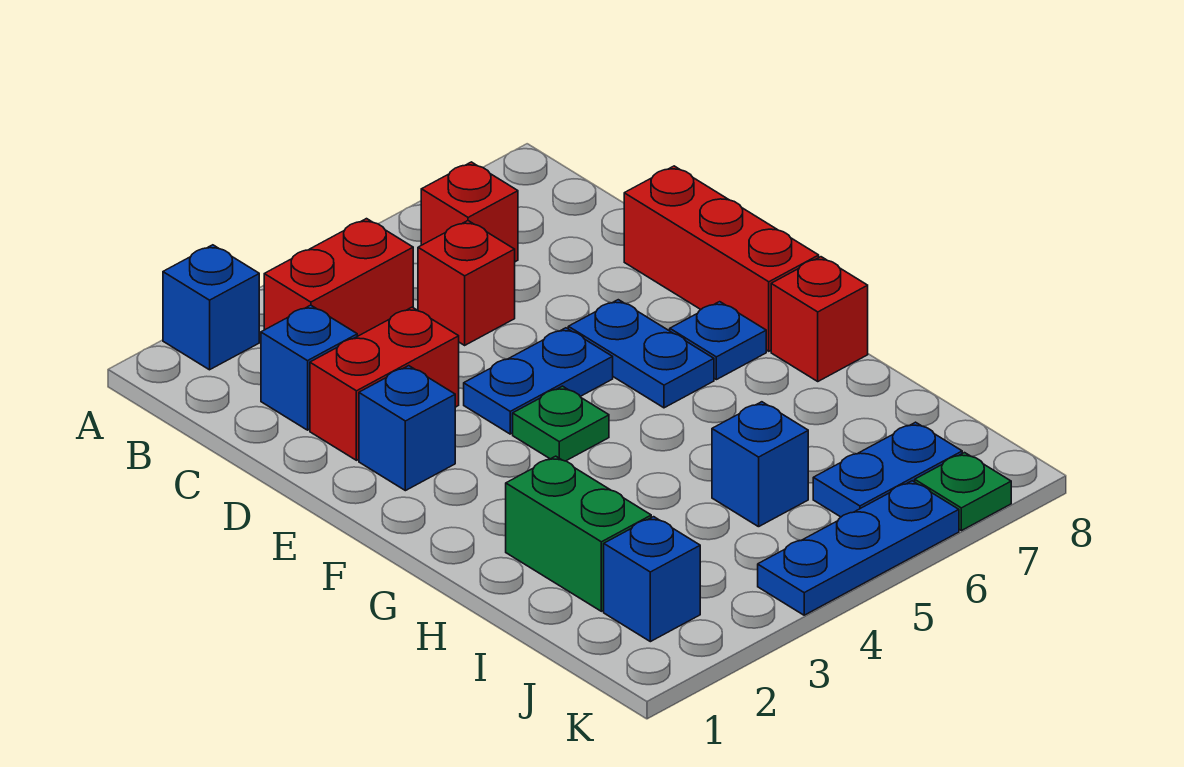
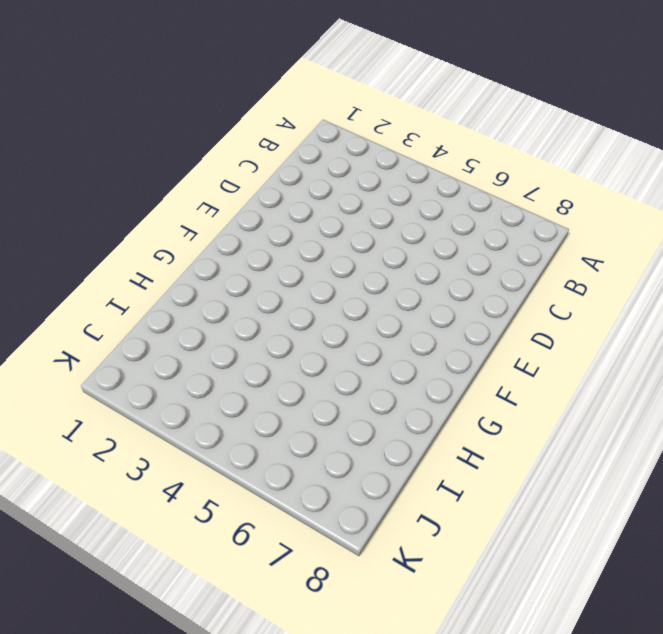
none -> blue 1x1 brick [163,245,259,370]
none -> red 1x2 brick [264,219,413,336]
none -> red 1x1 brick [421,162,518,262]

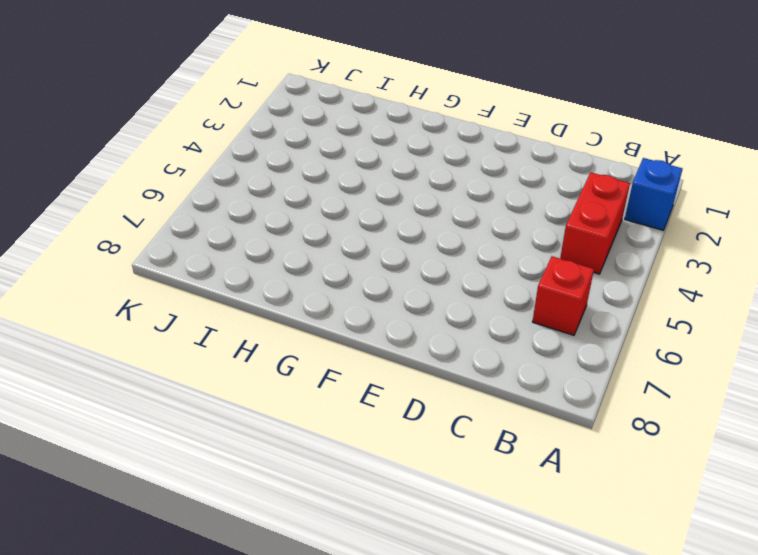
none -> blue 1x1 brick [261,305,357,430]
none -> red 1x1 brick [418,221,515,345]
none -> red 1x2 brick [310,307,459,460]

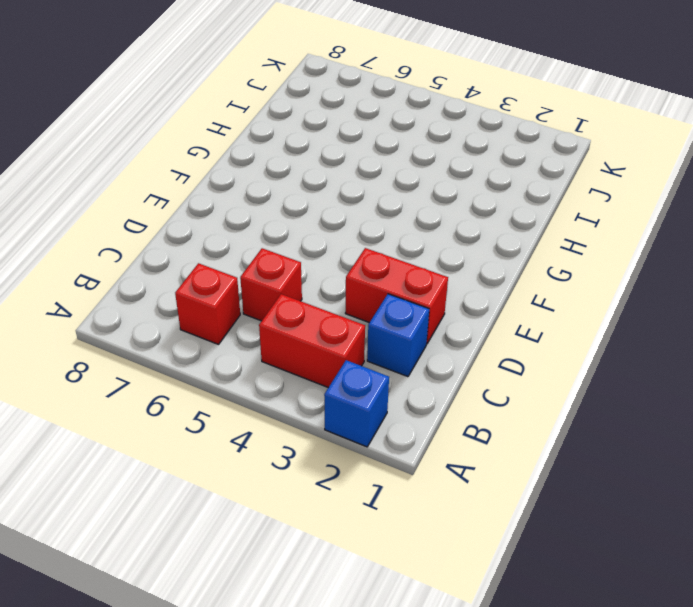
none -> red 1x3 brick [624,166,819,351]
none -> blue 1x1 brick [359,366,455,491]
none -> blue 1x2 plate [464,328,613,434]

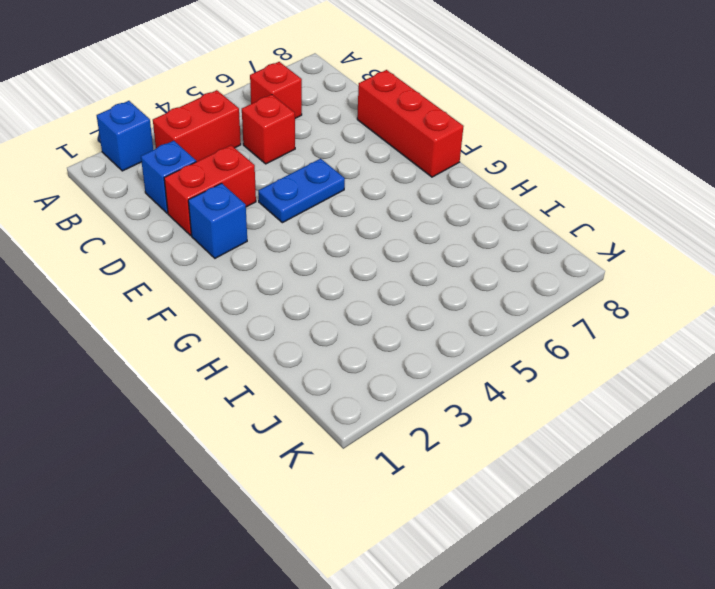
none -> blue 1x2 plate [568,300,714,408]
none -> green 1x1 plate [513,386,609,461]
none -> blue 1x1 plate [670,302,766,380]

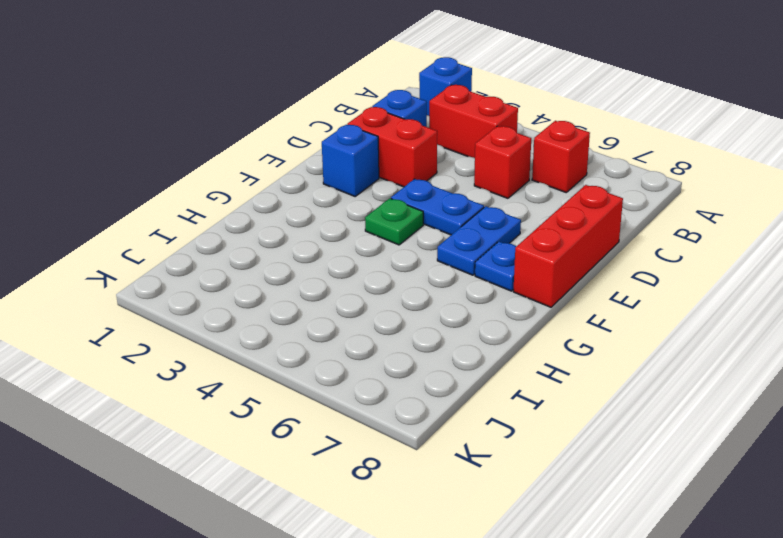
none -> red 1x1 brick [771,257,868,381]
none -> green 1x2 brick [506,456,651,611]
none -> blue 1x1 brick [712,402,808,527]

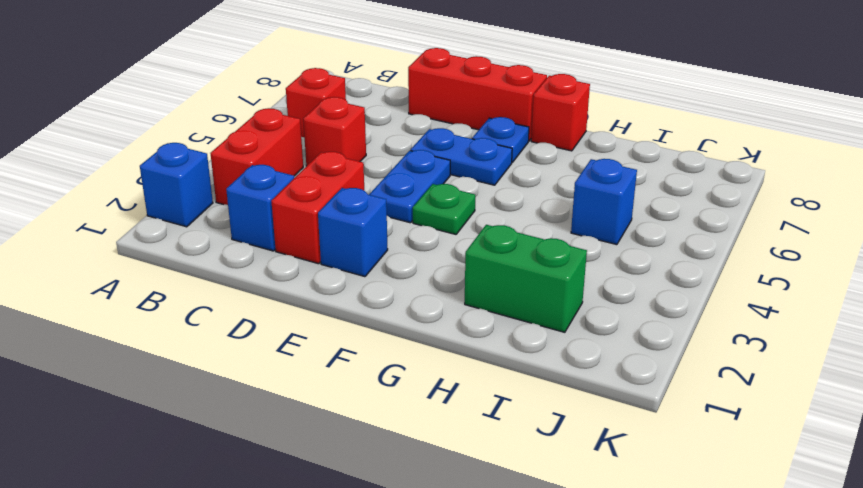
none -> blue 1x1 brick [604,517,700,642]
none -> blue 1x2 plate [813,422,962,517]
none -> blue 1x3 plate [758,481,959,615]

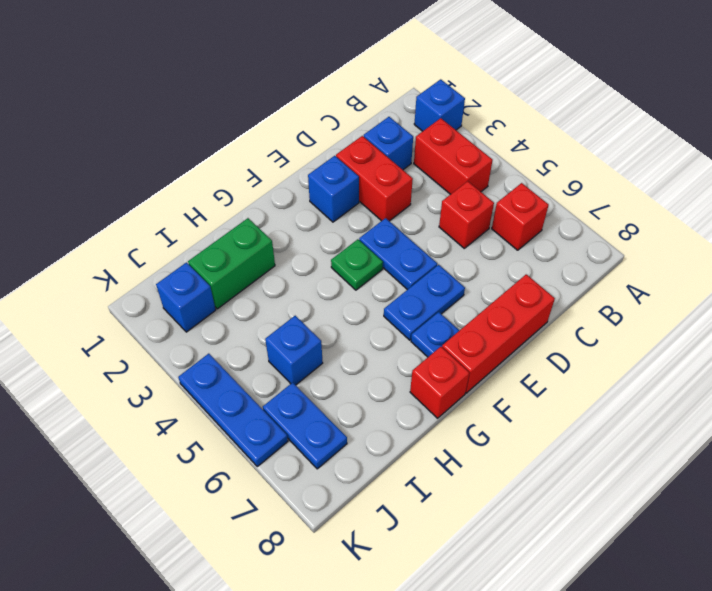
none -> green 1x1 plate [915,453,1011,531]

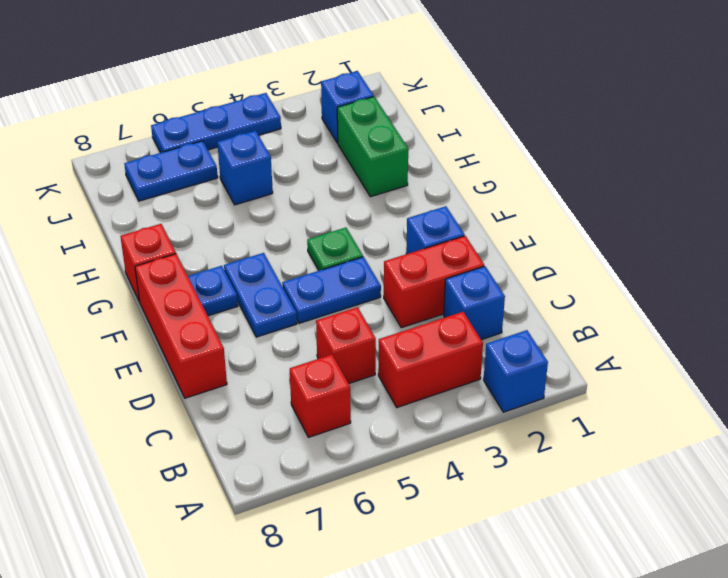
none -> green 1x1 plate [915,453,1011,531]

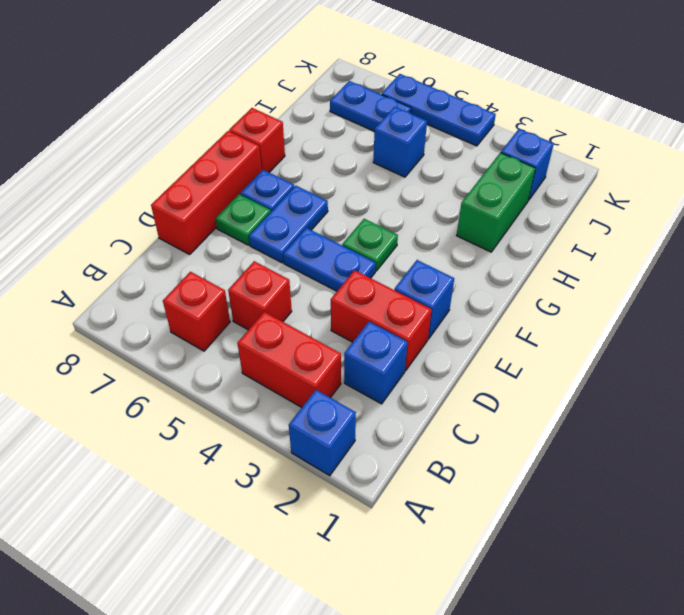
green 1x1 plate [215,194,271,245] -> green 1x1 plate moved to [915,453,1011,531]

